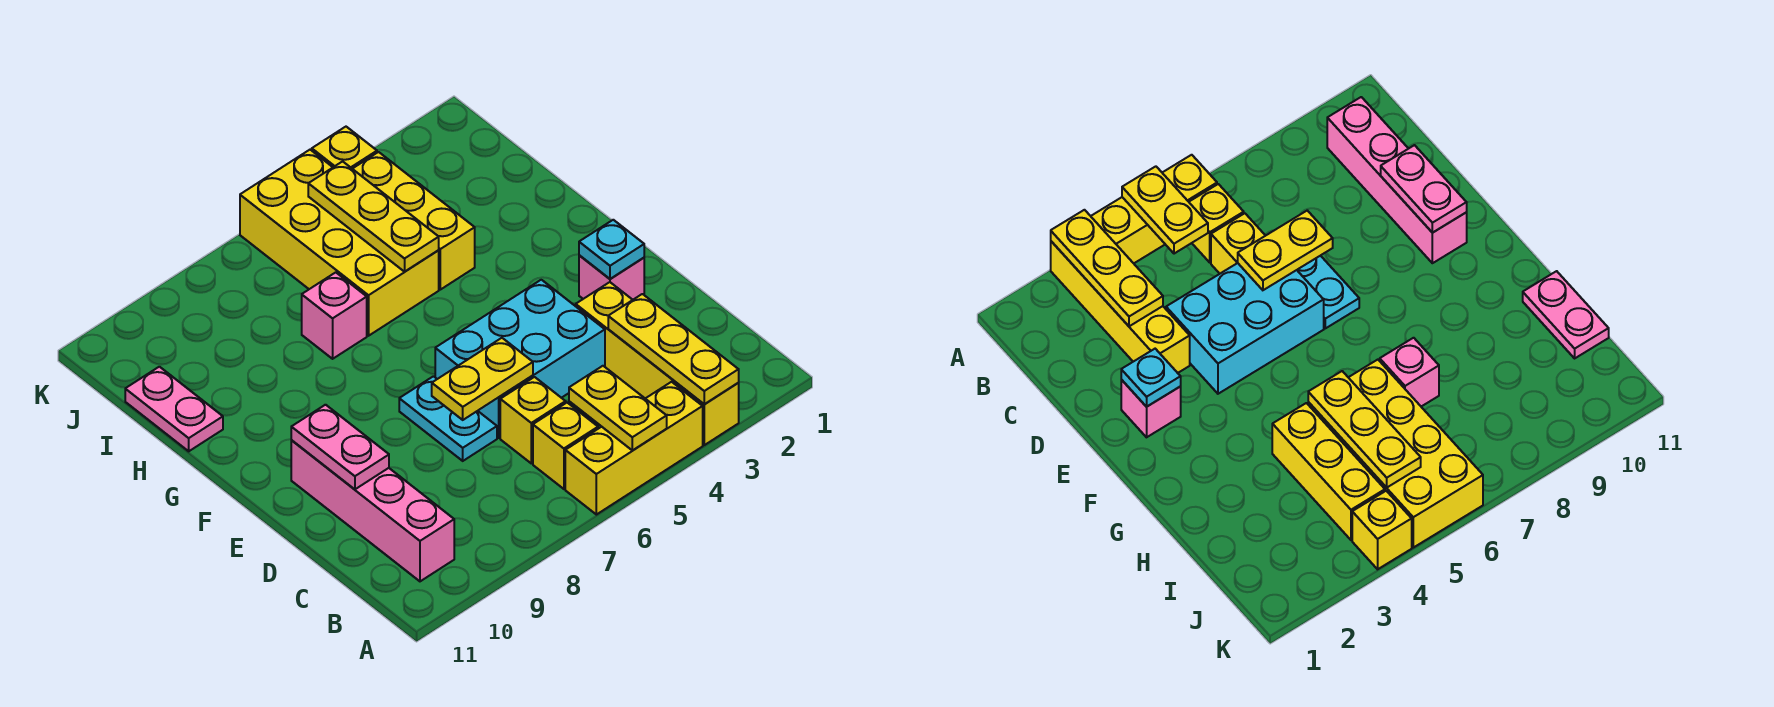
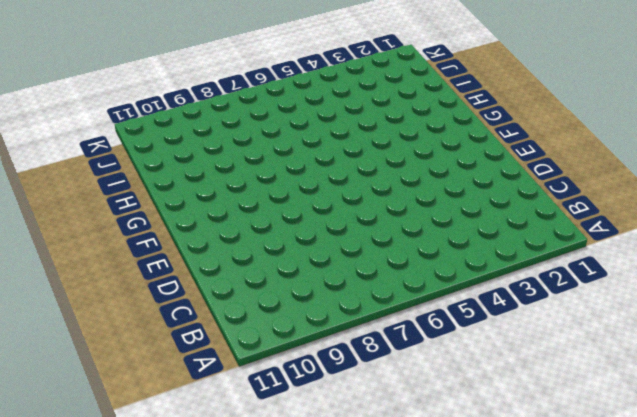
none -> yellow 1x4 brick [576,282,739,445]
none -> yellow 1x3 brick [565,382,703,515]
none -> yellow 1x1 brick [533,403,598,489]

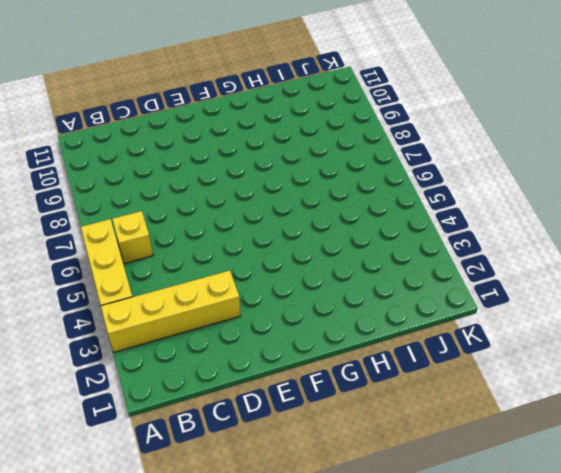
none -> pink 1x4 brick [291,440,454,581]
none -> yellow 1x1 brick [500,377,566,463]
none -> cyan 2x3 brick [435,280,605,438]

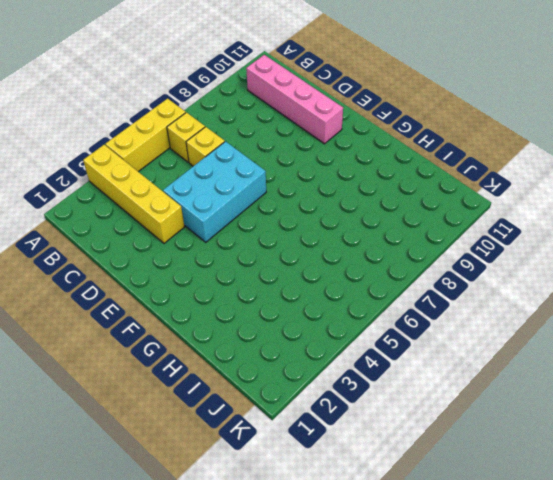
none -> cyan 1x2 plate [399,376,497,461]
none -> pink 1x1 brick [579,255,644,300]
none -> yellow 1x3 brick [353,152,475,290]

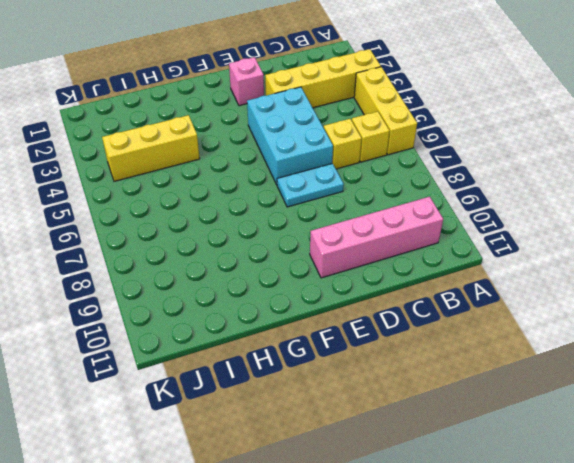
none -> yellow 2x4 brick [240,150,439,336]
none -> pink 1x1 brick [302,272,367,359]
none -> pink 1x2 plate [125,367,223,451]

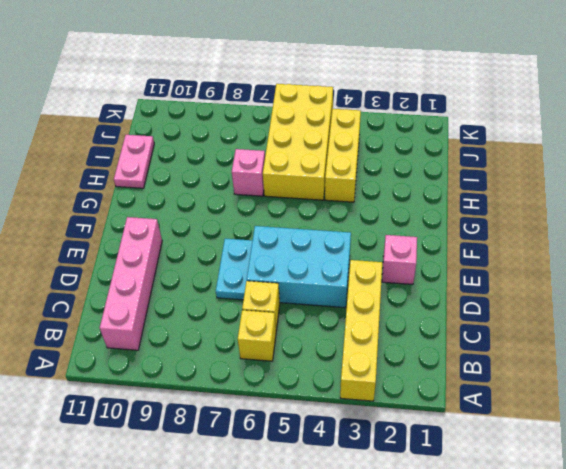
none -> yellow 1x3 brick [565,382,703,515]
none -> yellow 1x1 brick [312,127,377,169]
none -> yellow 1x3 plate [608,294,739,404]

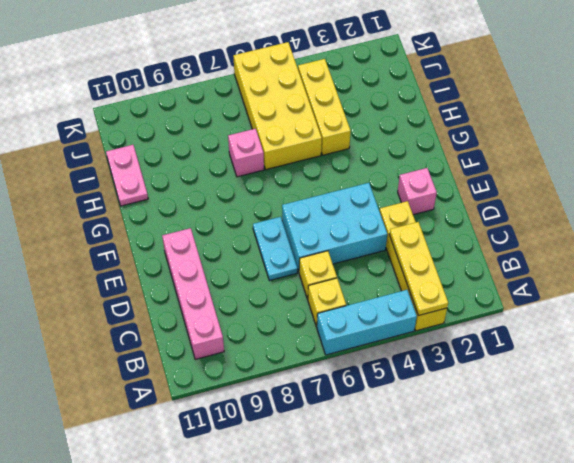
cyan 1x3 brick [317,290,417,355] -> yellow 1x3 brick [565,382,703,515]
none -> yellow 1x1 brick [312,127,377,169]
none -> yellow 1x2 plate [569,366,667,451]
none -> yellow 1x2 plate [432,338,533,420]

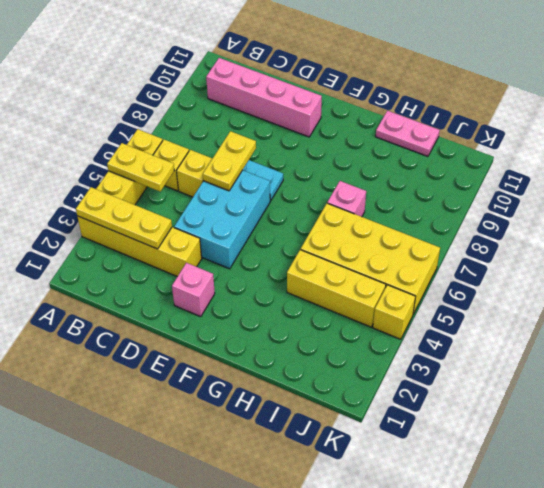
none -> pink 1x2 plate [291,405,389,489]
none -> cyan 1x1 plate [579,220,644,279]
none -> yellow 1x3 plate [308,161,439,272]

